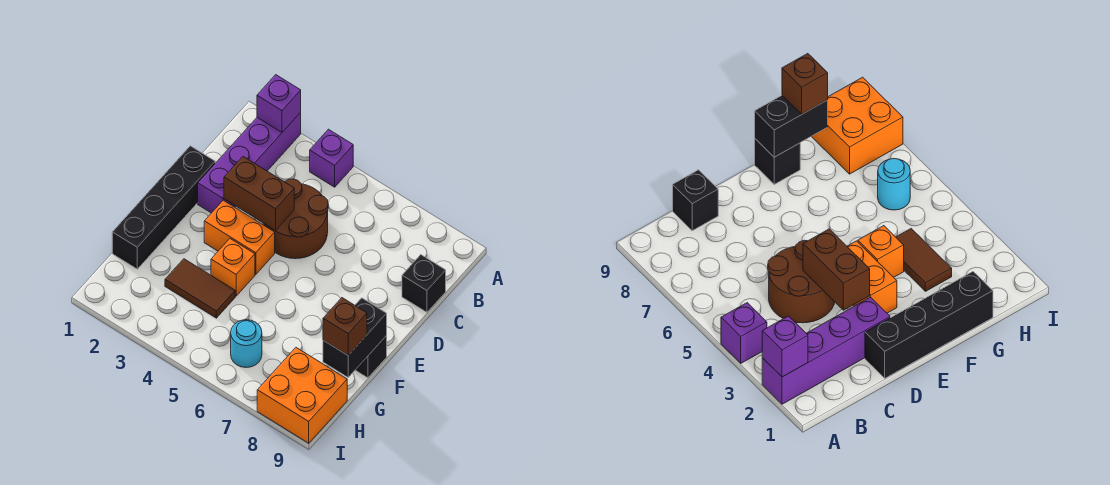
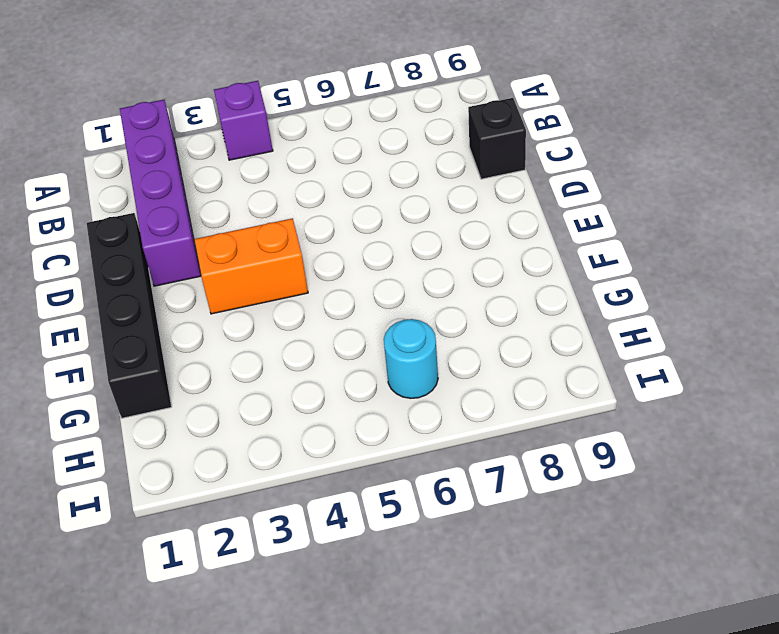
none -> brown 2x2 round brick [263,179,328,259]
none -> orange 1x1 brick [211,239,255,296]
none -> black 1x1 brick [356,336,387,378]

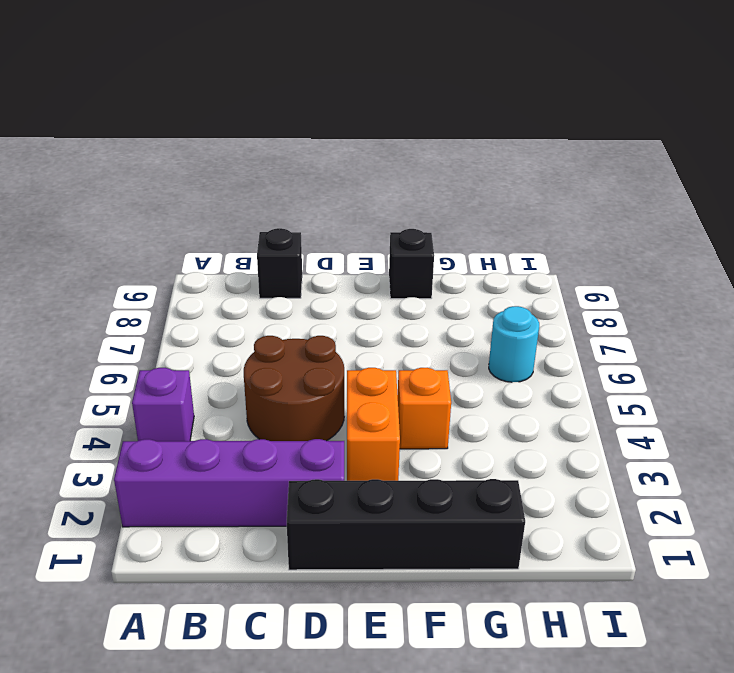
none -> brown 1x2 tile [165,259,235,318]
none -> orange 2x2 brick [257,348,347,443]
none -> purple 1x1 brick [257,75,301,132]

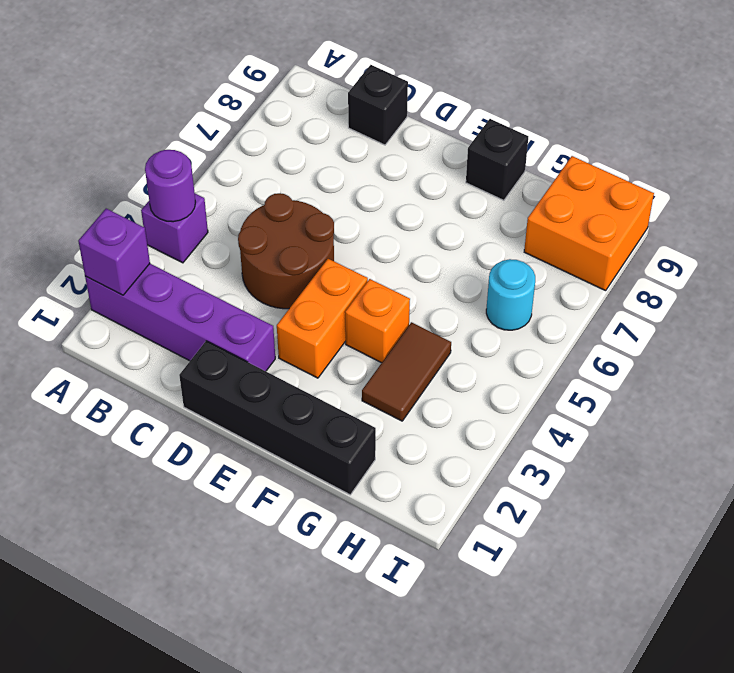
purple 1x1 round brick [145,150,195,222] -> none
none -> brown 1x2 brick [224,157,294,231]
none -> black 1x2 brick [323,298,387,377]
none -> brown 1x1 brick [323,298,367,355]

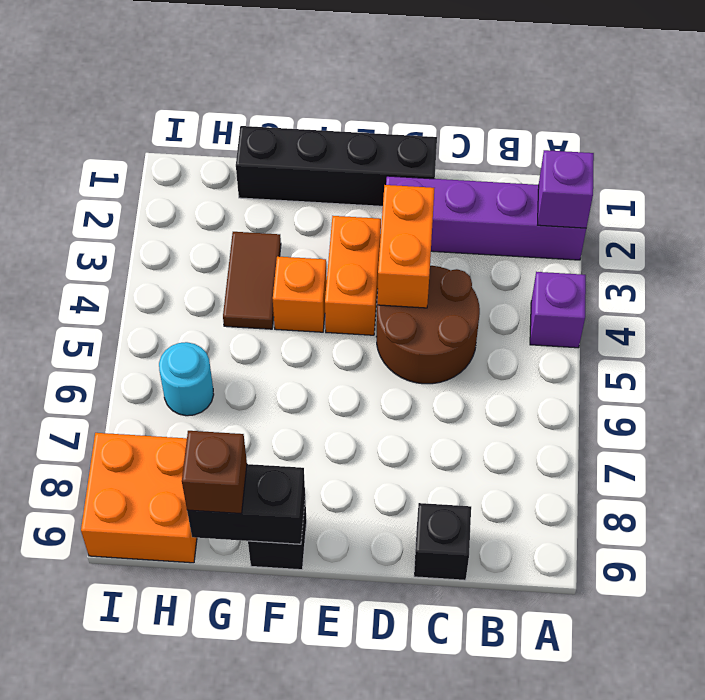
orange 1x2 brick [377,185,434,308] -> brown 1x2 brick [224,157,294,231]

